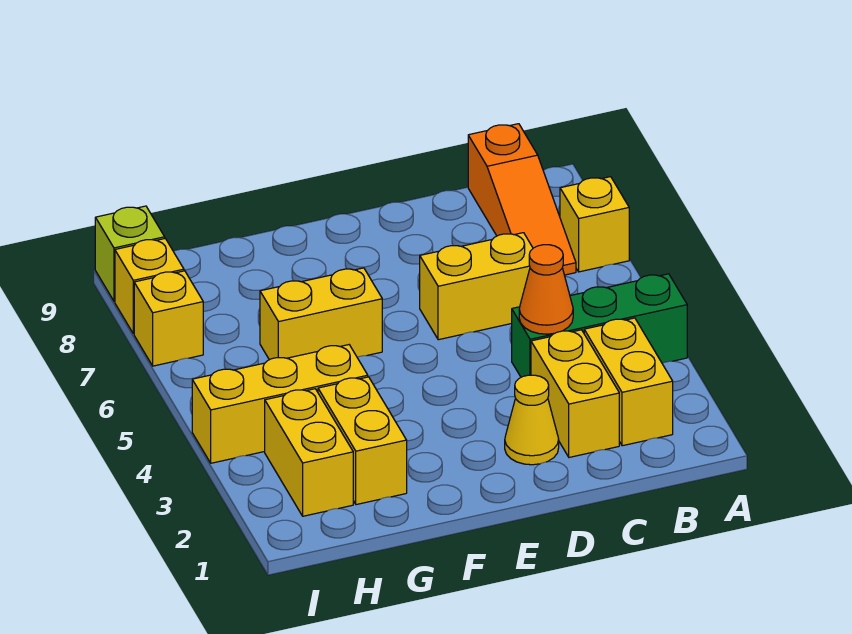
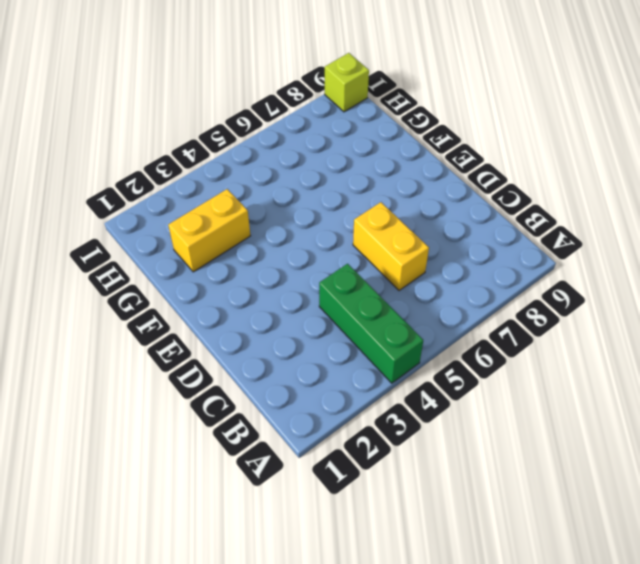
none -> yellow 1x1 brick [560,177,629,272]
none -> yellow 1x2 brick [584,318,673,446]
none -> orange 1x3 slope [468,124,576,275]

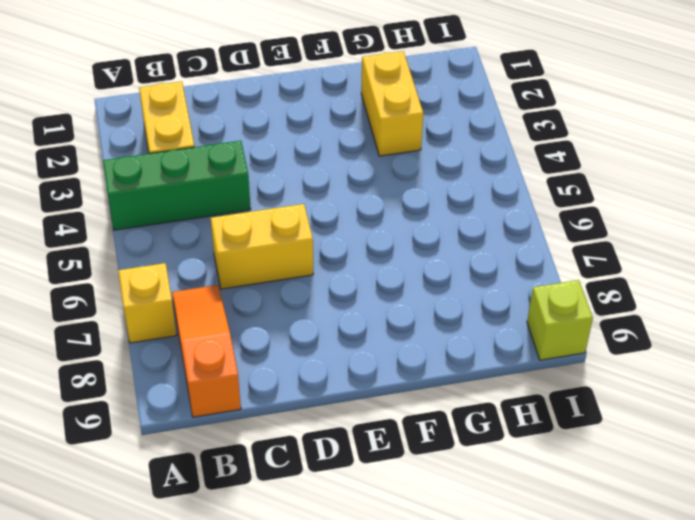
none -> yellow 1x2 brick [531,330,619,457]
none -> yellow 1x1 cone [505,375,559,465]
none -> yellow 1x2 brick [260,268,382,360]

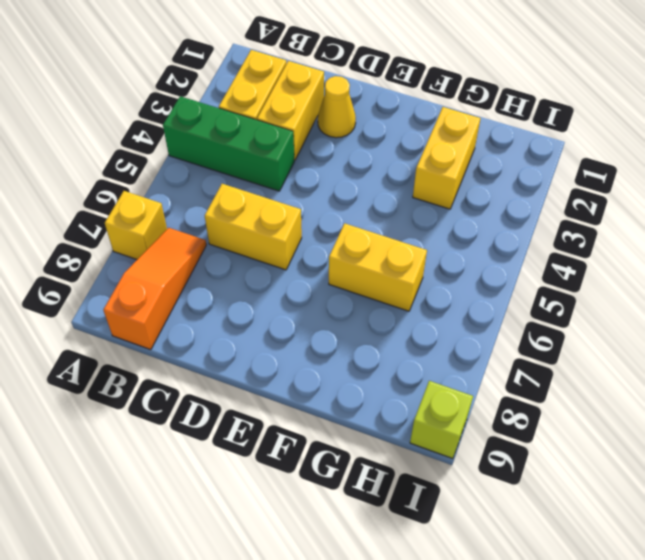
none -> yellow 1x3 brick [192,345,368,463]
none -> yellow 1x2 brick [265,389,353,516]
none -> yellow 1x1 brick [134,271,203,366]

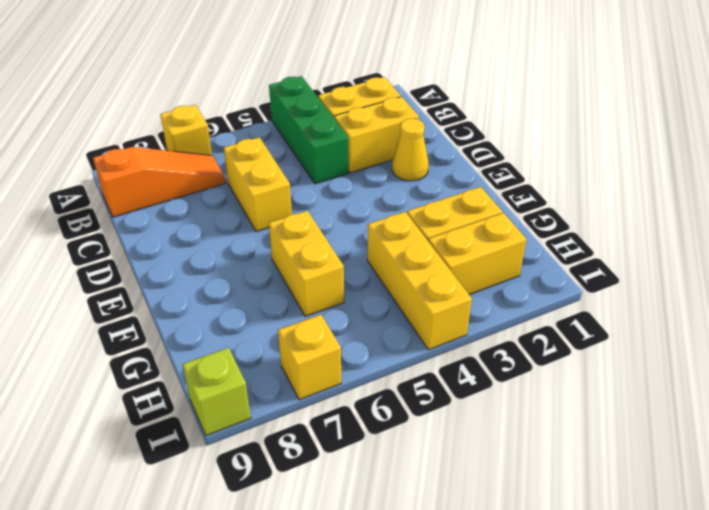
none -> yellow 1x1 brick [115,239,184,334]
none -> orange 1x1 cone [519,245,573,334]

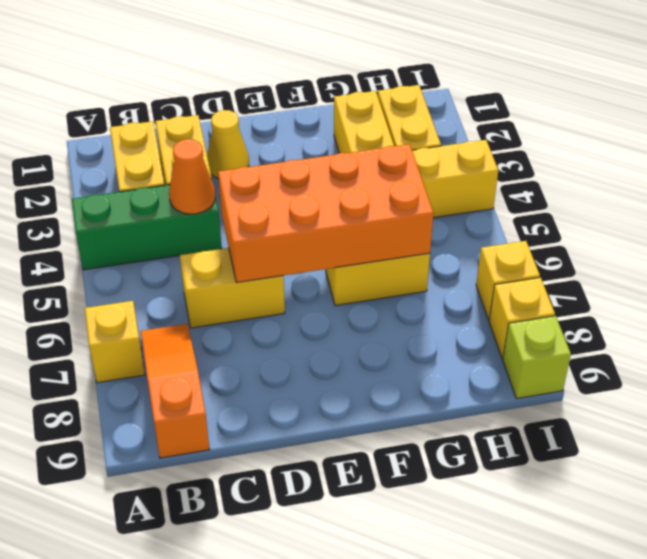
orange 2x4 brick [218,144,434,283] -> none

